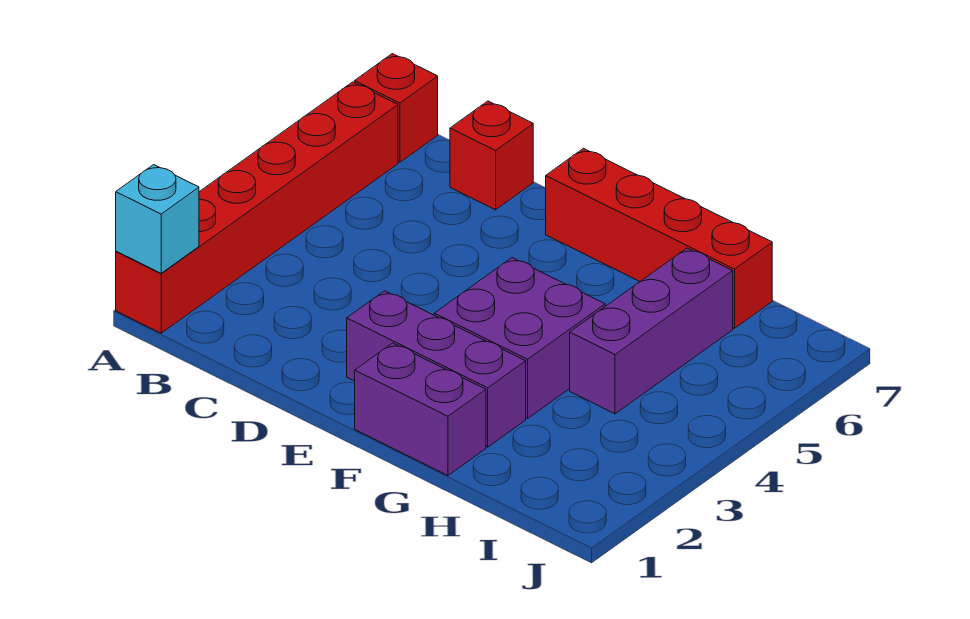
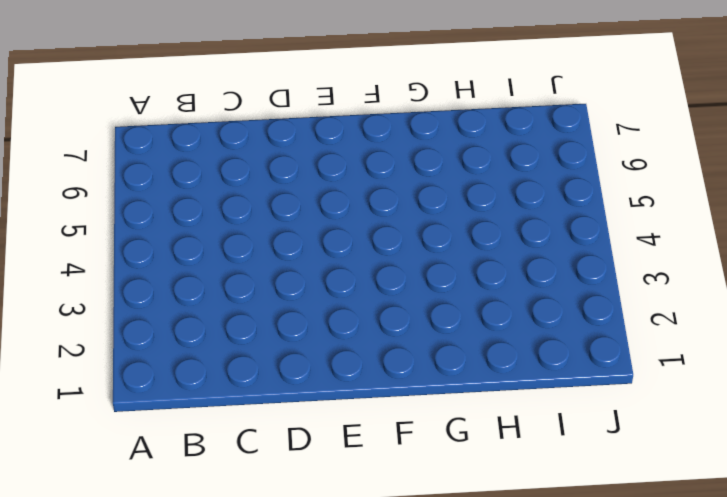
none -> red 1x6 brick [116,82,398,333]
none -> red 1x1 brick [354,54,438,162]

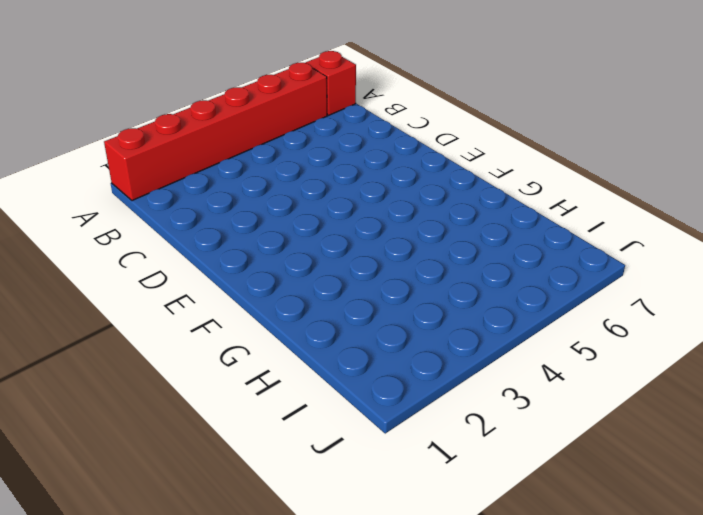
none -> red 1x1 brick [450,101,533,210]
none -> purple 1x3 brick [347,291,526,447]

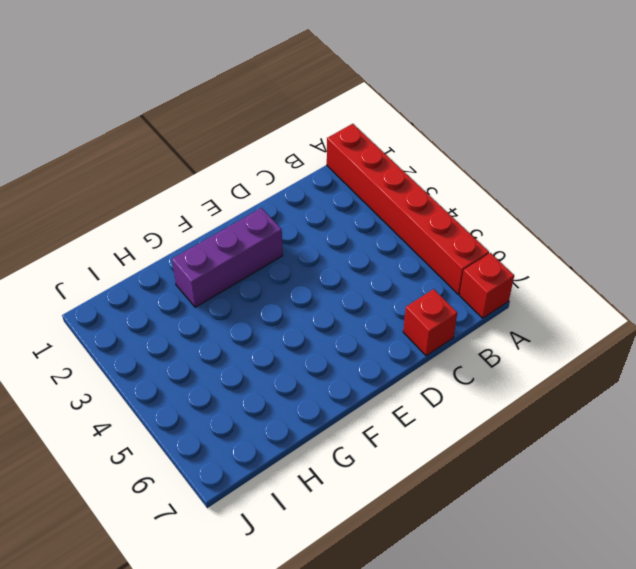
none -> red 1x4 brick [546,149,772,328]
none -> purple 1x2 brick [355,343,486,476]

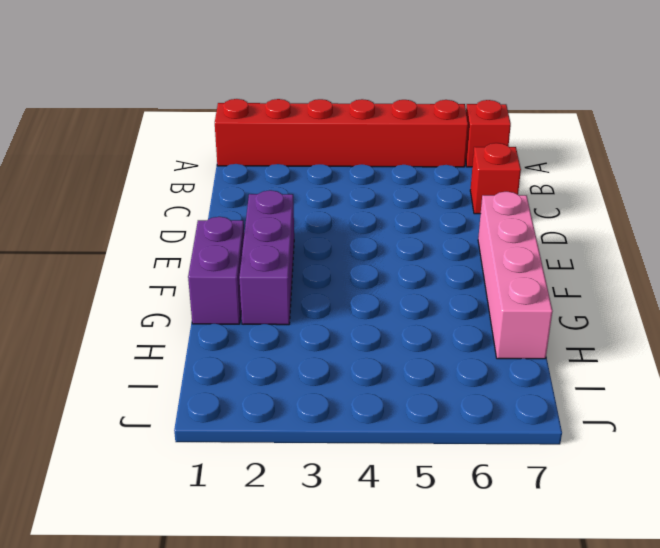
pink 1x4 brick [478,191,553,359] -> red 1x4 brick [546,149,772,328]
none -> purple 2x2 brick [434,258,605,419]
none -> purple 1x3 brick [570,248,733,414]

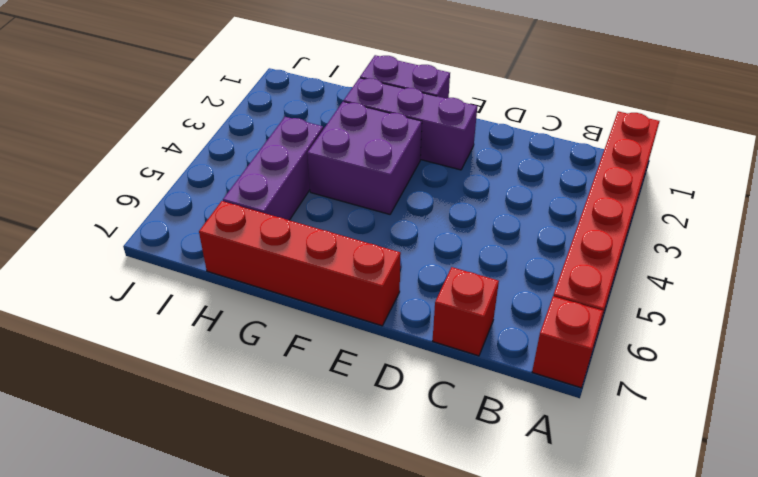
none -> cyan 1x1 brick [116,165,199,273]

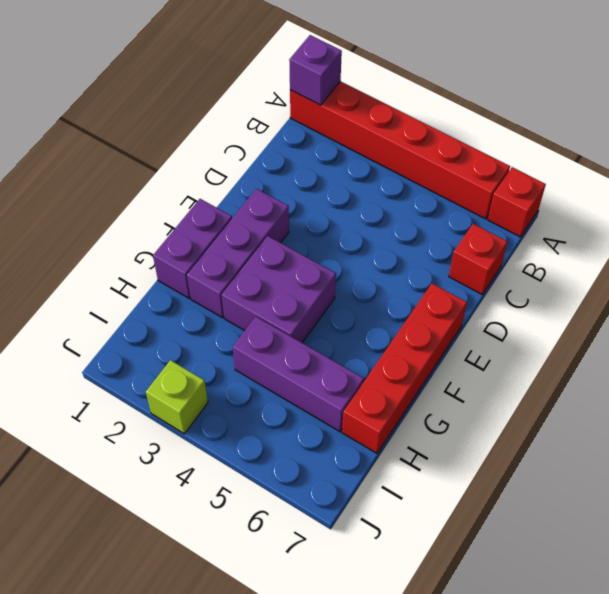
purple 1x1 brick [289,35,342,105] -> cyan 1x1 brick [116,165,199,273]
lime 1x1 brick [146,360,208,434] -> none

